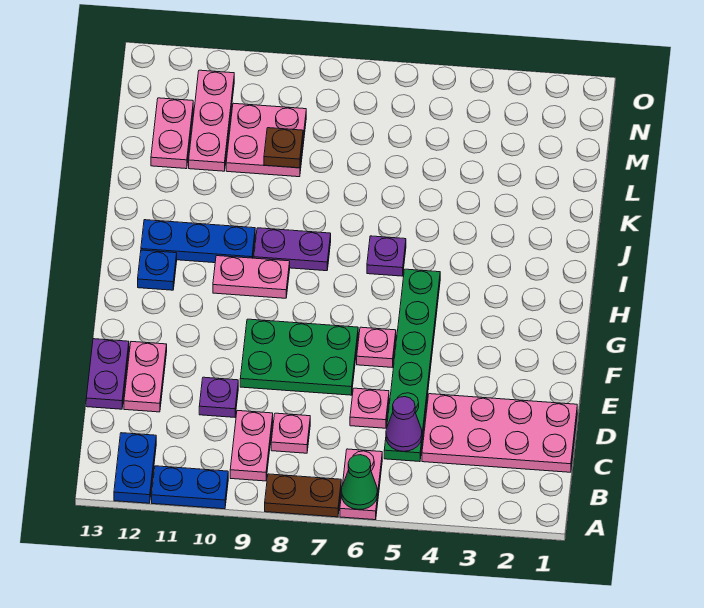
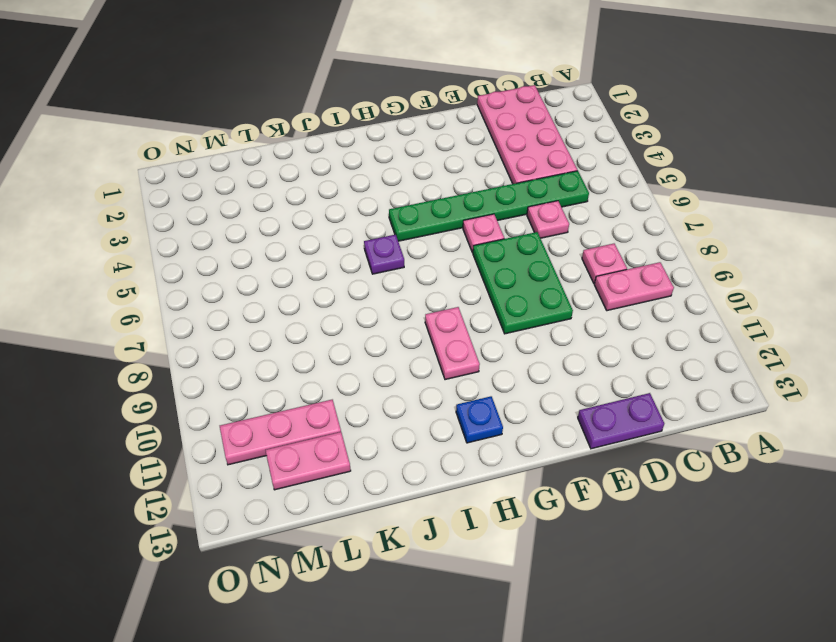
none -> pink 1x2 plate [340,449,382,520]
none -> brown 1x2 plate [265,474,341,517]
none -> blue 1x2 plate [152,466,228,509]

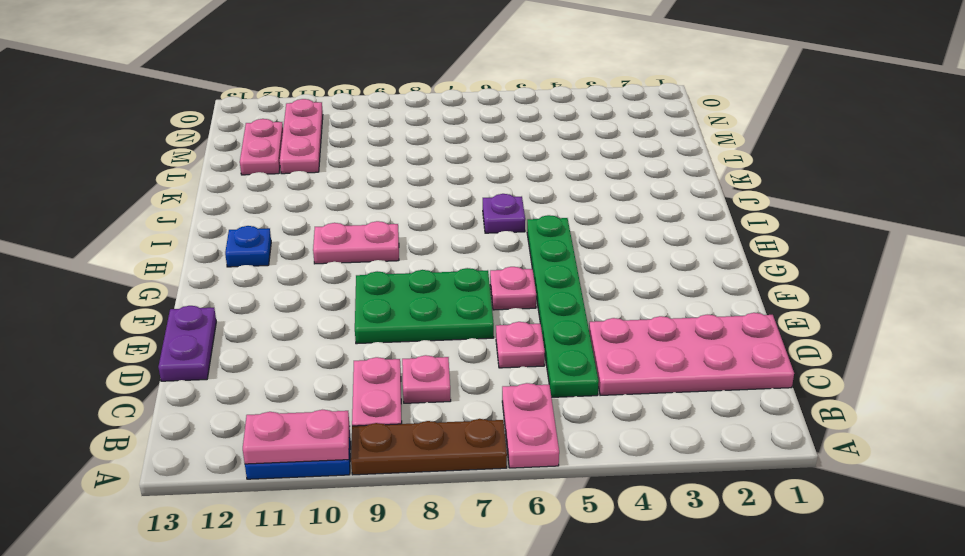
brown 1x3 plate [351,419,507,475] -> brown 1x2 plate [265,474,341,517]
pink 1x2 plate [243,410,350,464] -> pink 1x2 plate turned to [124,342,167,412]
none -> blue 1x2 plate [114,433,156,503]
none -> purple 1x1 plate [199,377,238,417]
none -> purple 1x2 plate [254,228,331,271]

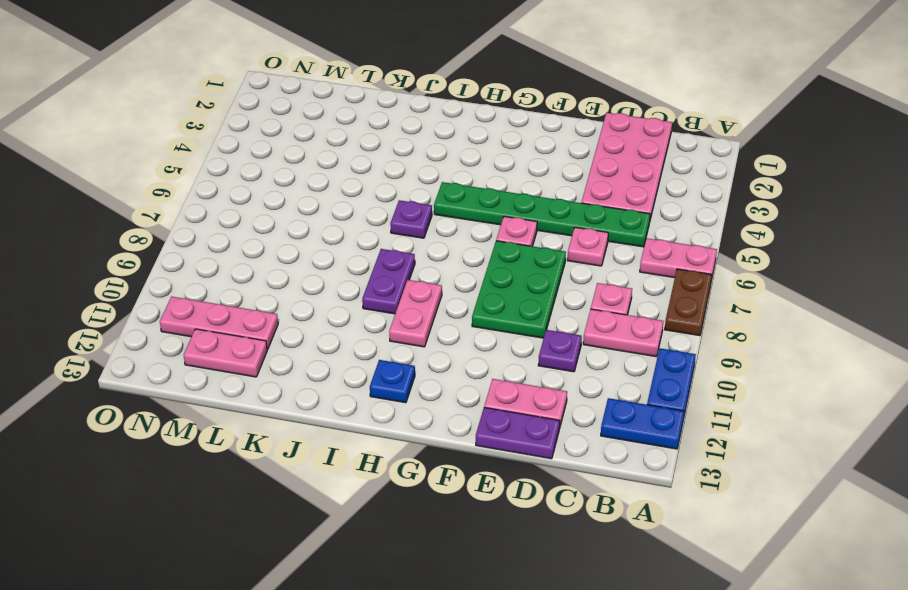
none -> blue 1x3 plate [141,220,255,263]
none -> pink 2x2 plate [226,103,306,177]
none -> green 1x1 cone [342,455,377,509]

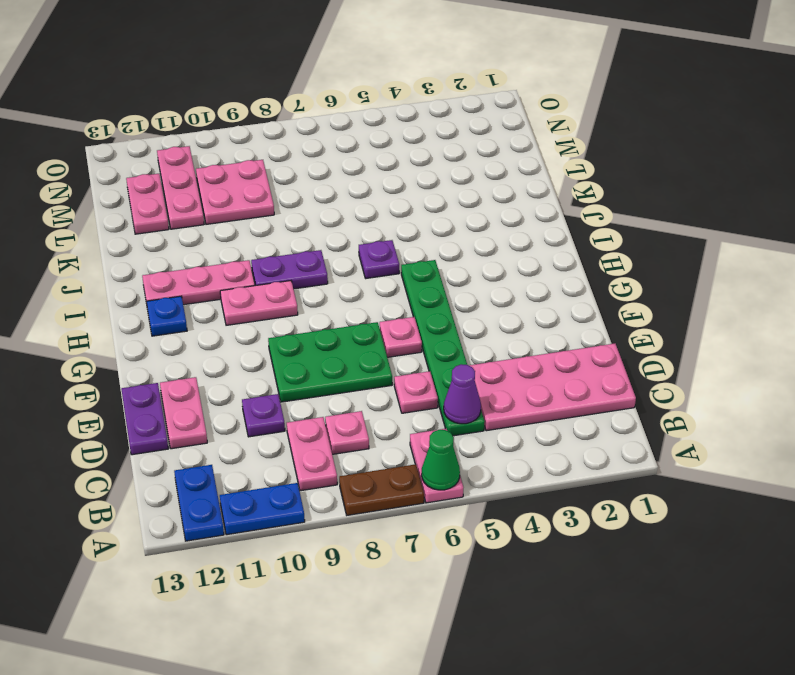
pink 1x3 plate [142,260,255,305] -> blue 1x3 plate [141,220,255,263]
none -> brown 1x1 plate [264,128,303,168]

